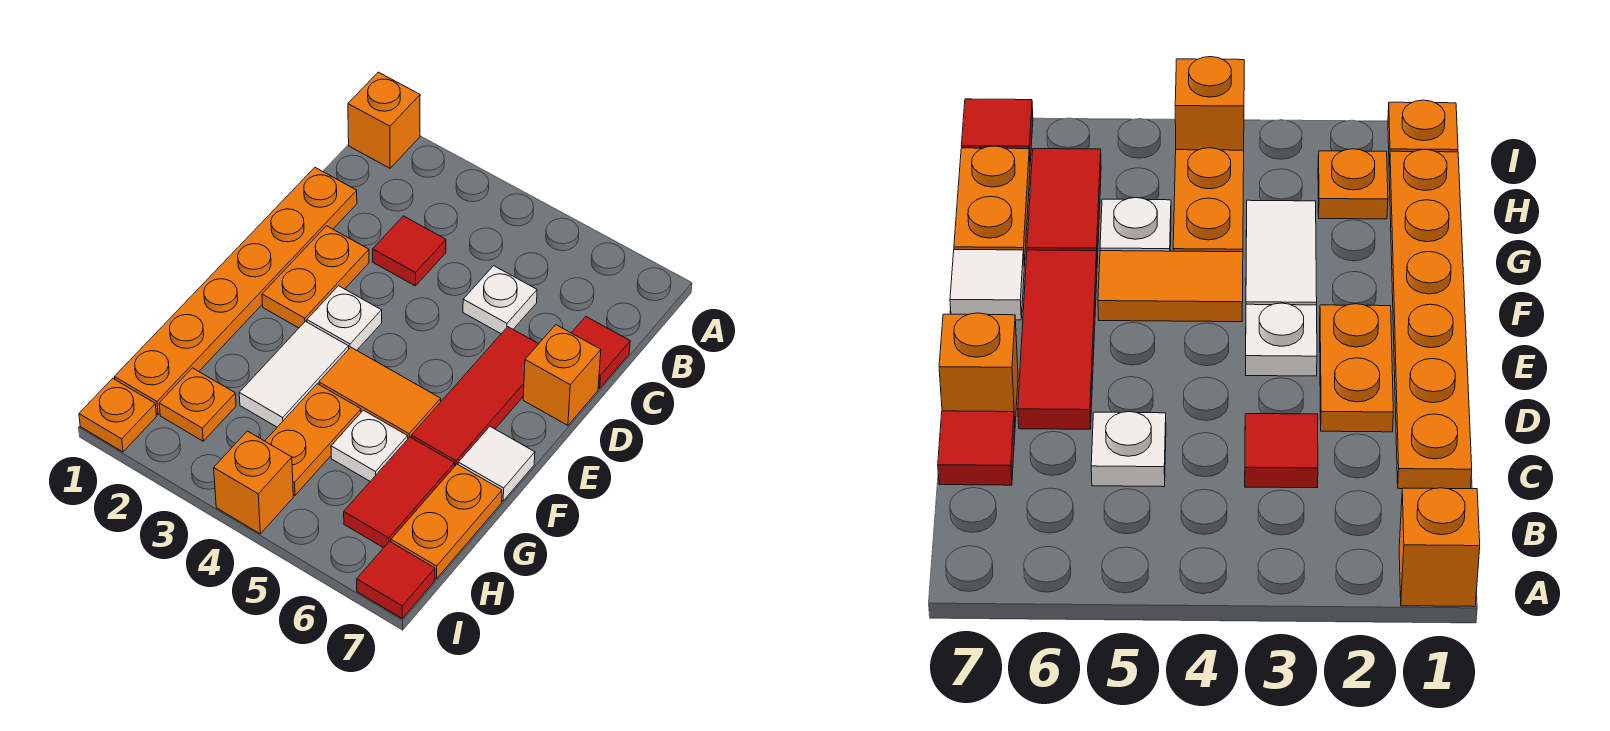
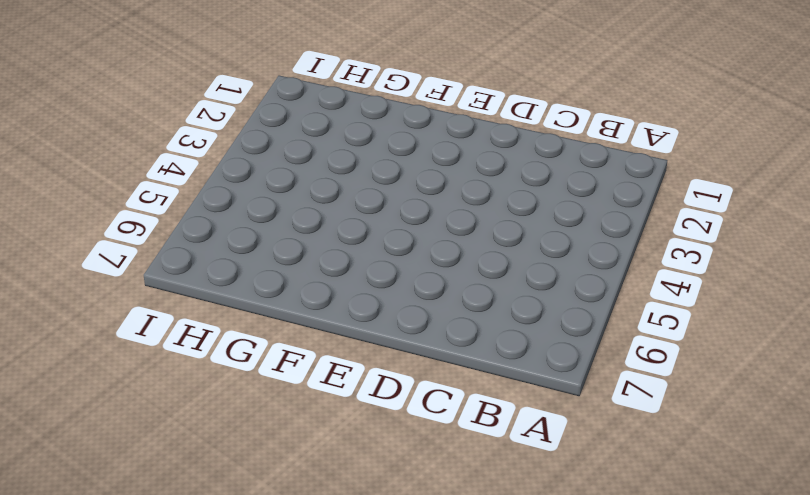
none -> orange 1x1 brick [348,72,420,168]
none -> orange 1x6 plate [114,168,357,415]
none -> red 1x1 tile [373,216,446,286]

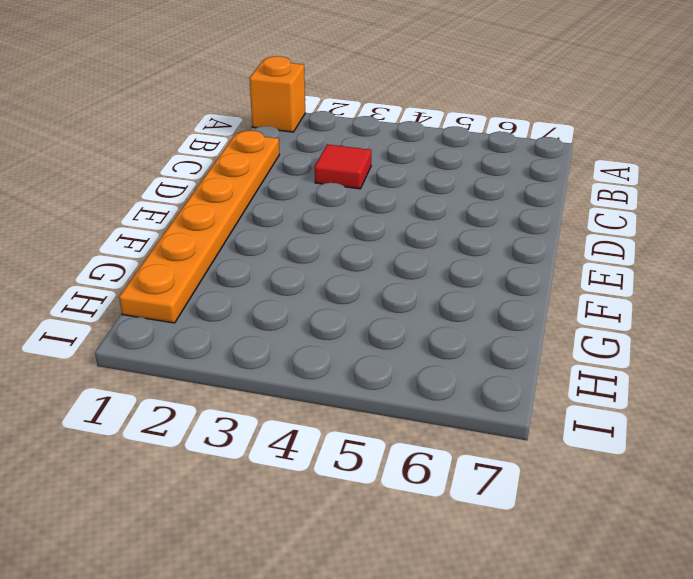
none -> white 1x1 plate [463,266,537,334]
none -> red 1x1 tile [572,317,630,389]
none -> orange 1x2 plate [262,226,369,328]

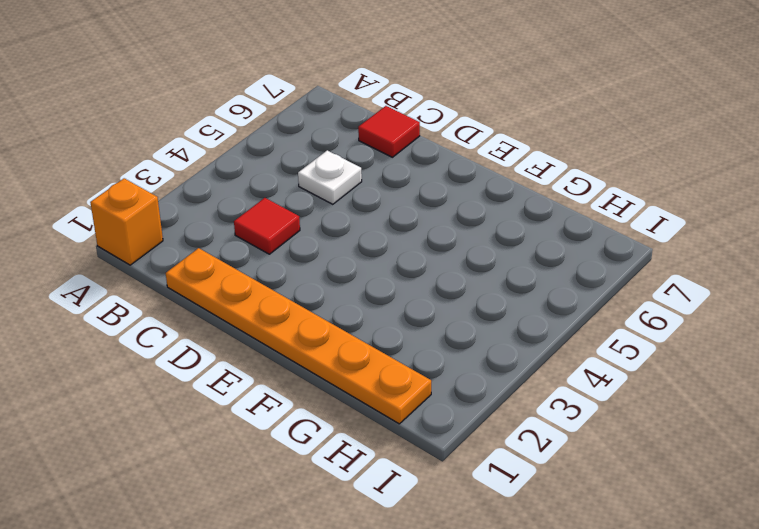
none -> orange 1x2 plate [262,226,369,328]
none -> red 1x3 tile [411,327,538,466]
none -> orange 1x1 brick [523,325,601,425]

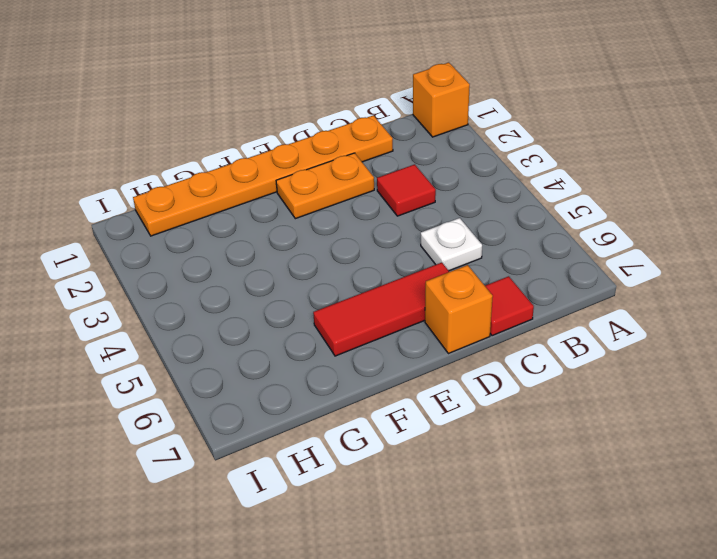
none -> white 1x1 plate [307,286,382,350]
none -> white 1x2 tile [239,321,349,427]
none -> orange 1x2 tile [319,347,441,438]

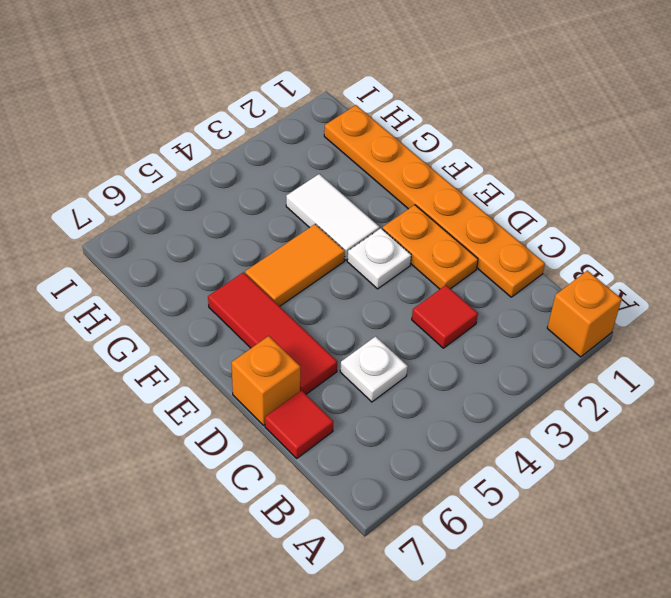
none -> white 1x1 tile [458,427,535,501]
none -> orange 1x2 plate [265,384,361,495]
none -> white 1x1 plate [331,410,408,481]

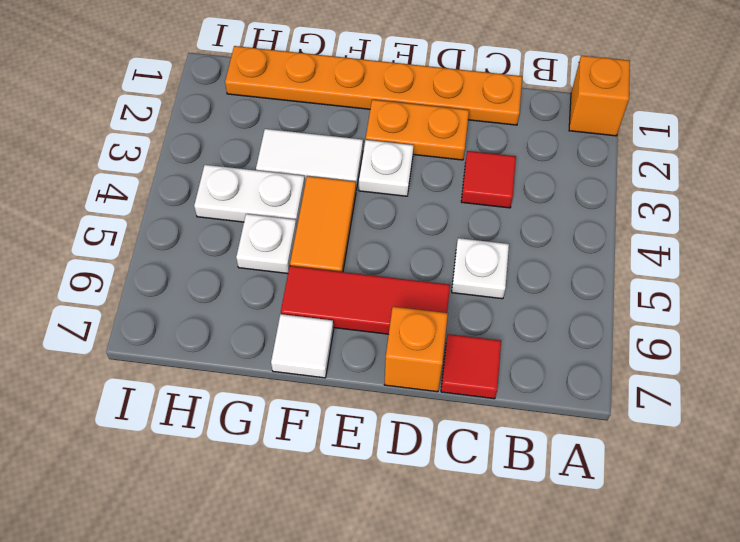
white 1x2 plate [194,165,305,226] -> orange 1x2 plate [265,384,361,495]
none -> red 1x2 tile [344,437,455,548]
none -> orange 1x2 plate [391,464,502,579]
none -> orange 1x1 plate [159,368,236,441]

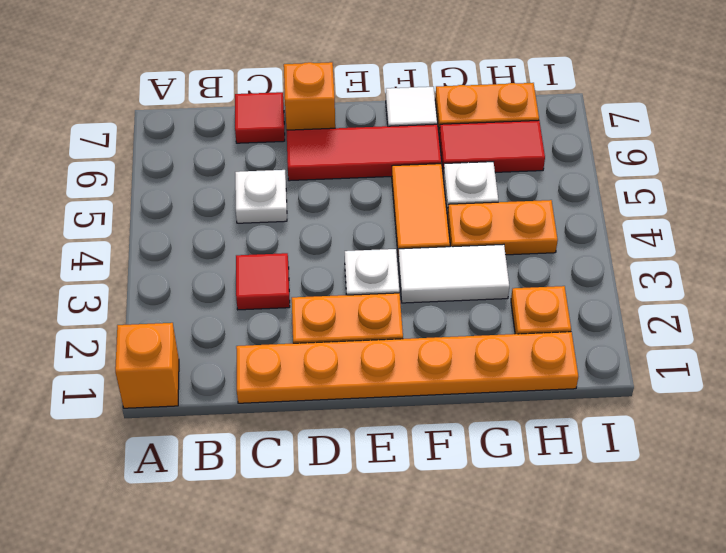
none -> orange 1x1 plate [79,378,157,452]
none -> orange 1x1 brick [214,431,293,534]
none -> red 1x1 tile [357,541,435,618]

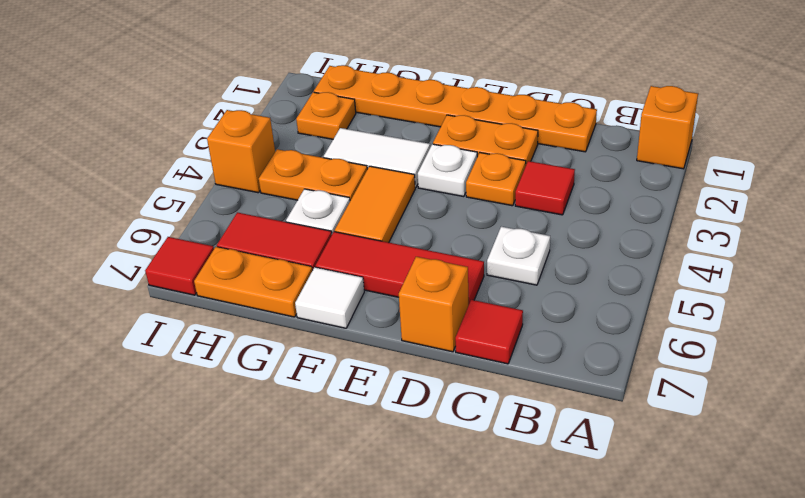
orange 1x1 plate [466,153,526,206] -> orange 1x1 plate moved to [79,378,157,452]

